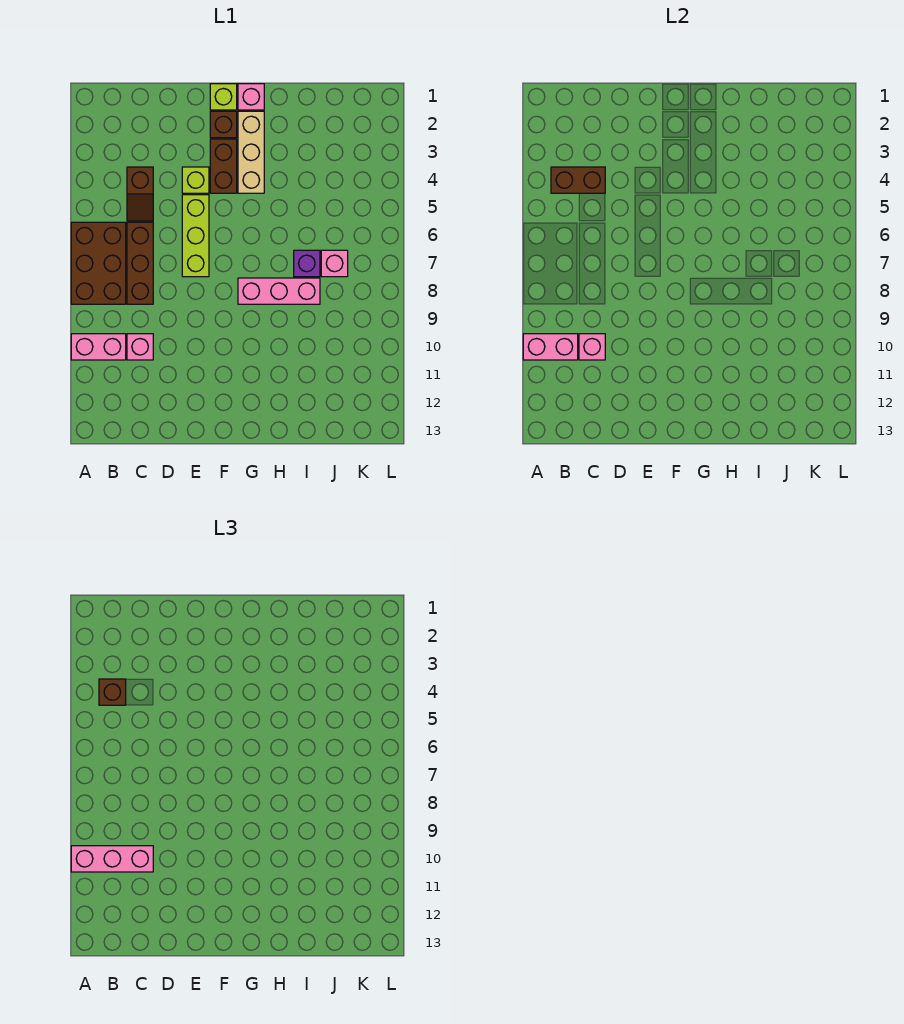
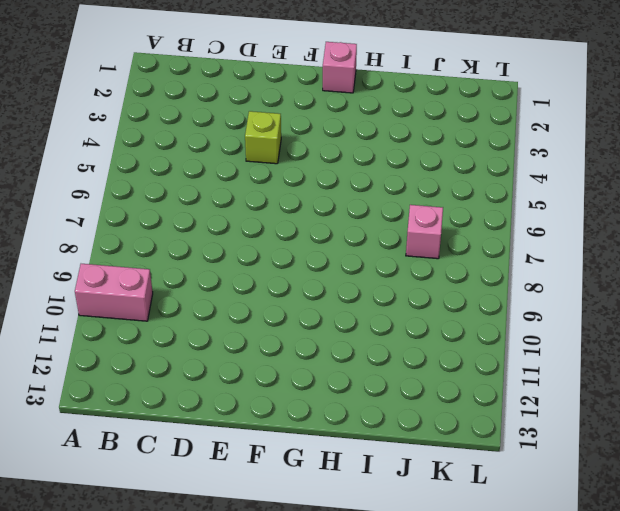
none -> brown 2x3 brick [71,222,126,304]
none -> brown 1x2 slope [127,167,153,221]
none -> brown 1x3 brick [127,222,153,304]

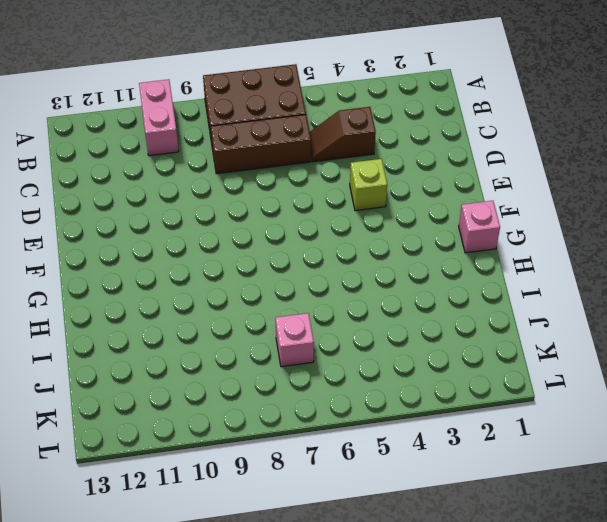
none -> pink 1x1 brick [127,334,153,360]
none -> lime 1x3 brick [182,195,209,277]
none -> lime 1x1 brick [210,84,237,110]

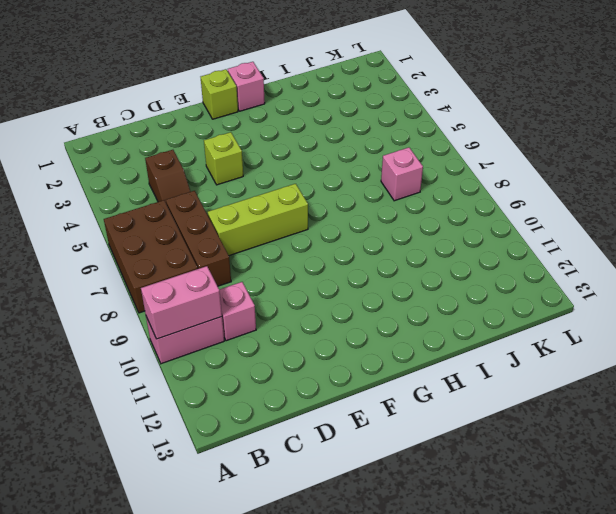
lime 1x3 brick [208,184,308,256] -> lime 1x3 brick turned to [182,195,209,277]
none -> brown 1x1 brick [210,111,237,138]
none -> brown 1x2 brick [210,139,237,193]
none -> tan 1x3 brick [238,111,264,193]

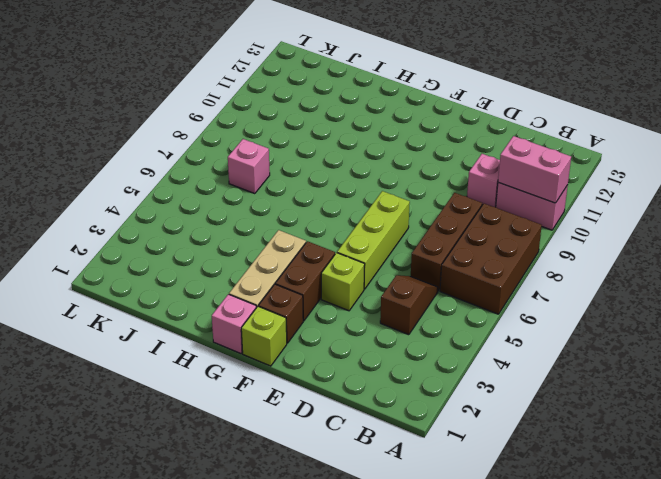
none -> pink 1x3 brick [238,278,320,304]
none -> purple 1x1 brick [294,250,320,277]
none -> brown 1x2 brick [551,167,605,193]

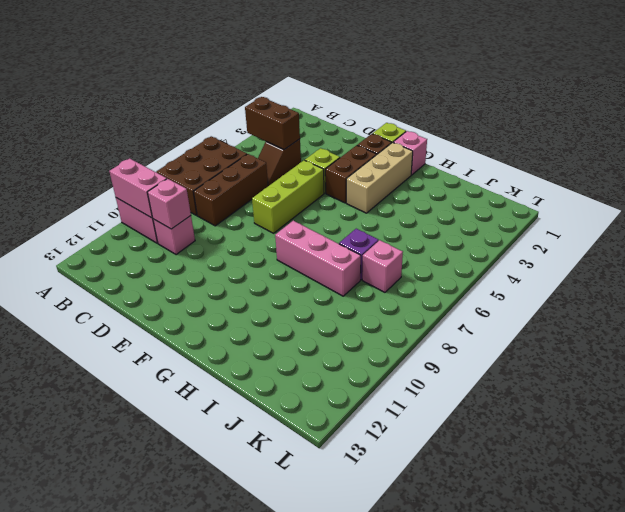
none -> pink 1x3 brick [71,846,153,872]
none -> brown 1x1 brick [99,679,126,705]

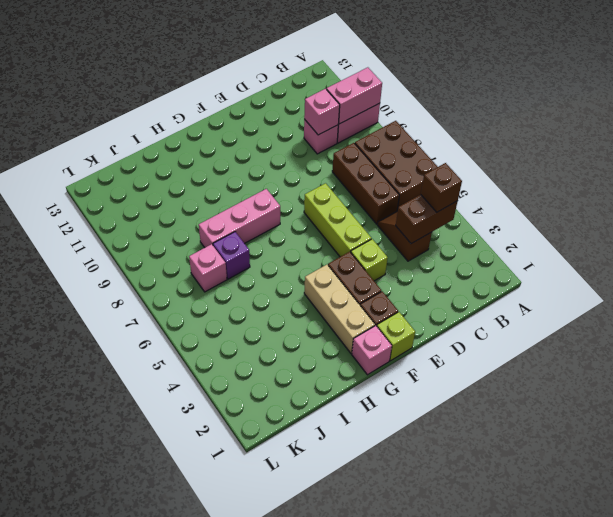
none -> pink 1x3 brick [71,846,153,872]

